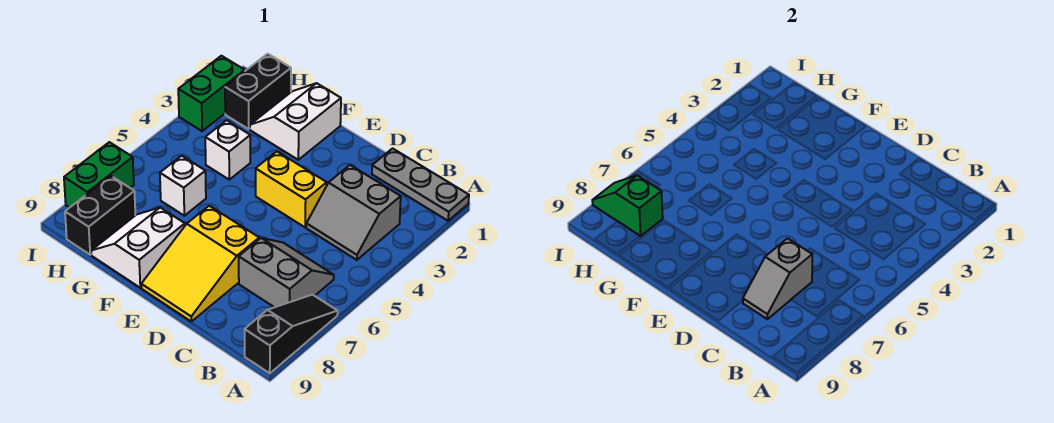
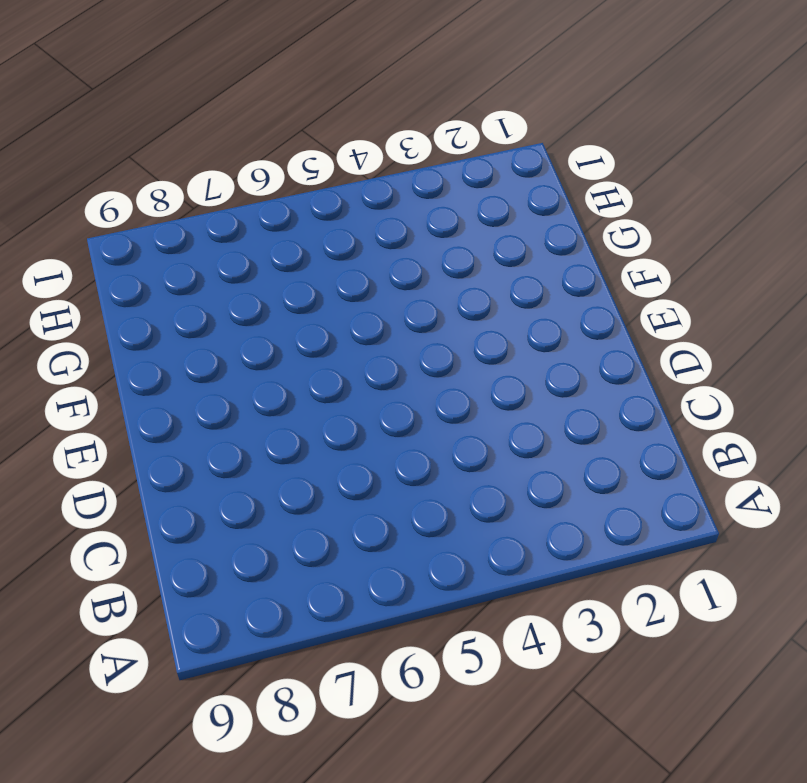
none -> grey 1x3 plate [372,148,469,221]
none -> black 1x3 slope [245,295,338,373]
none -> grey 2x2 slope [306,165,401,260]

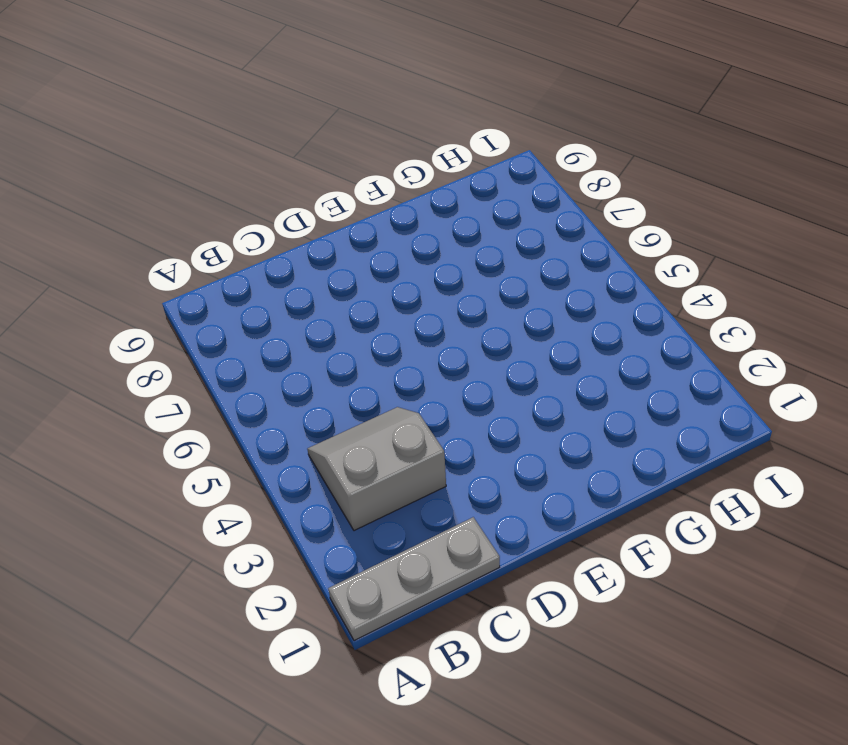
none -> black 1x3 slope [245,295,338,373]
none -> grey 2x2 slope [239,238,334,307]
none -> yellow 1x2 brick [256,151,327,227]

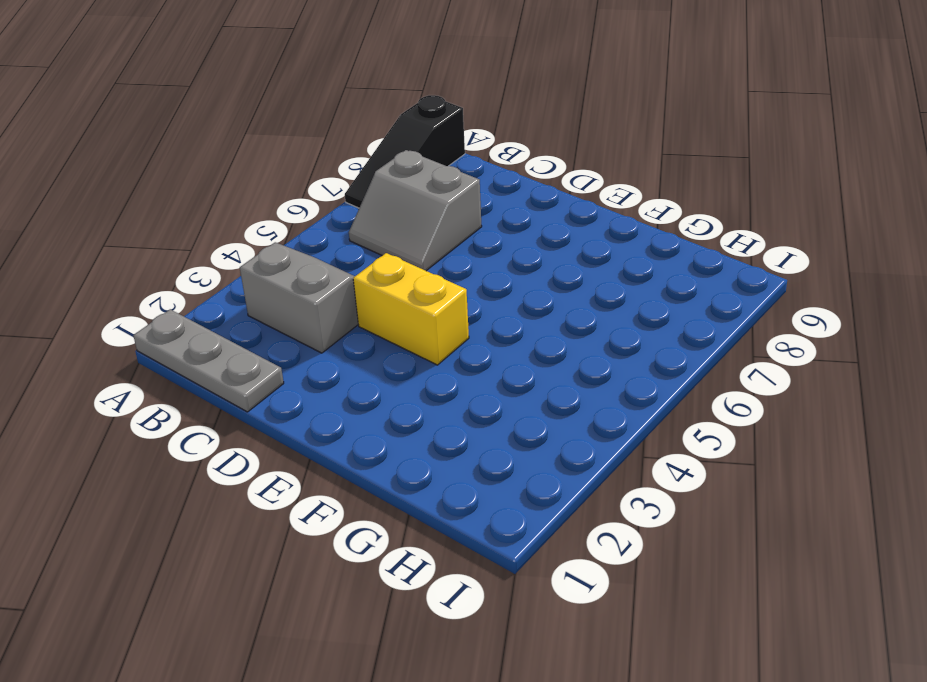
none -> yellow 2x3 slope [141,206,259,321]
none -> white 2x2 slope [250,83,341,160]
none -> white 2x2 slope [91,208,185,288]

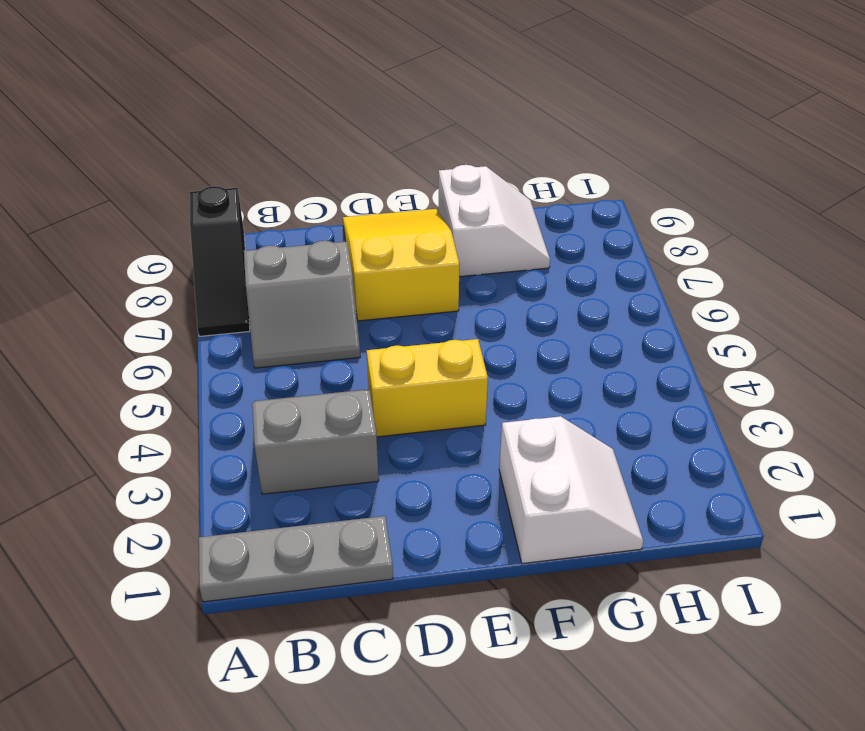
none -> white 1x1 brick [205,120,250,180]
none -> white 1x1 brick [160,156,206,216]
none -> black 1x2 brick [225,54,291,129]

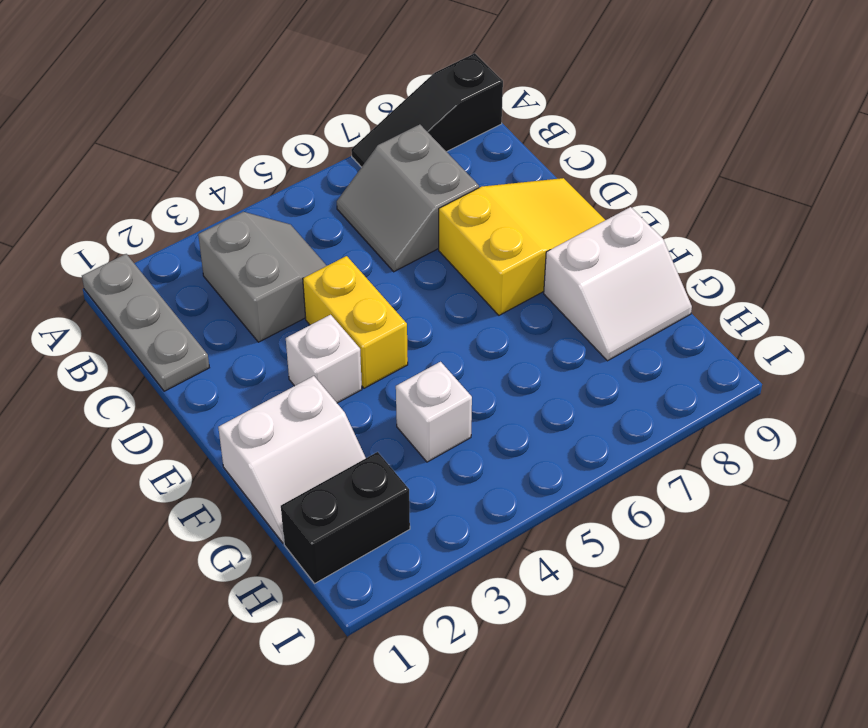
white 1x1 brick [286,315,362,403] -> white 1x1 brick moved to [160,156,206,216]
none -> black 1x2 brick [65,176,135,255]
none -> green 1x2 brick [178,56,245,131]
none -> green 1x2 brick [64,142,134,208]

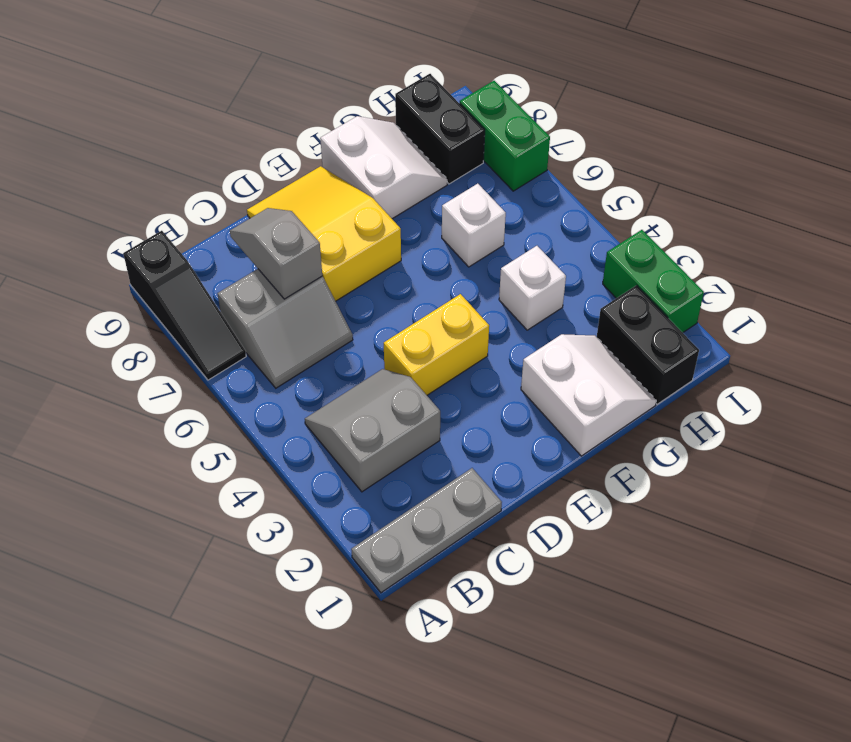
none -> green 1x2 slope [592,175,663,236]

